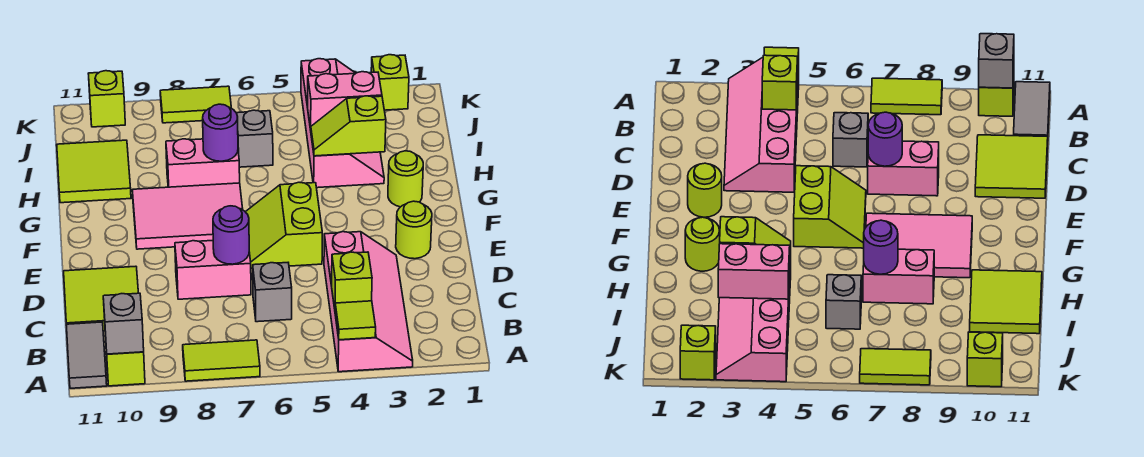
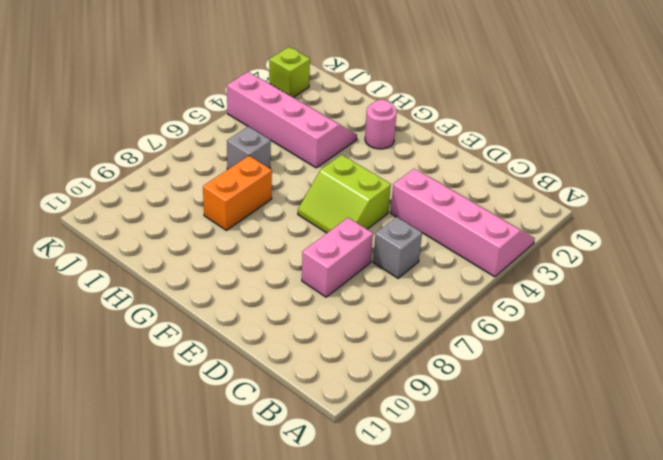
pink 1x1 round brick [365,100,397,149] -> lime 1x1 round brick [388,151,423,207]
orange 1x2 brick [203,156,272,230] -> pink 1x2 brick [166,139,240,187]
none -> lime 1x2 tile [183,340,260,381]
none -> lime 1x1 brick [105,335,145,386]
none -> grey 1x2 tile [66,322,107,388]

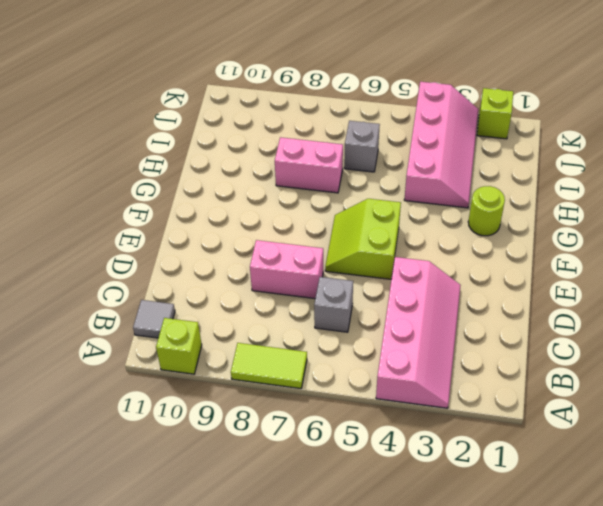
grey 1x1 tile [133,300,175,338] -> grey 1x2 tile [66,322,107,388]
none -> lime 2x2 tile [64,266,138,331]
none -> lime 1x1 round brick [396,201,432,259]
none -> pink 2x3 tile [132,183,243,249]

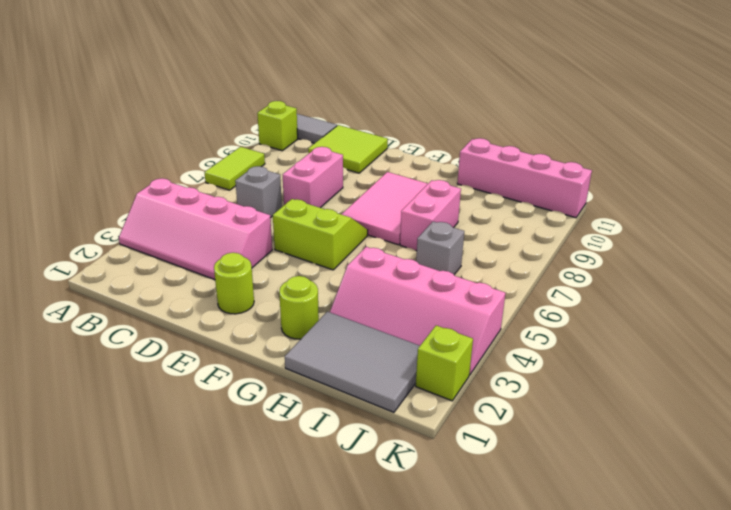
grey 2x3 tile [285,311,420,412] -> none
pink 1x4 brick [457,138,592,218] -> lime 2x2 tile [57,140,131,203]
none -> lime 1x2 tile [160,86,231,123]
none -> lime 1x1 brick [88,71,125,127]
none -> lime 1x1 tile [335,301,376,340]

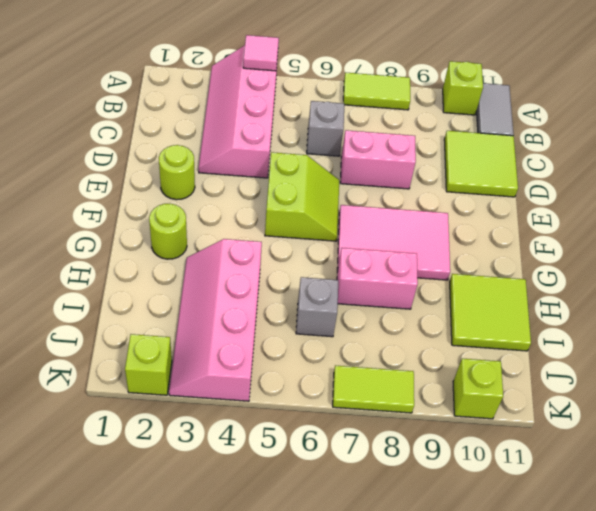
pink 1x1 tile [243,35,279,71] -> lime 1x1 tile [335,301,376,340]
none -> grey 1x1 brick [103,293,144,354]
none -> lime 1x1 brick [332,252,372,309]
none -> purple 1x1 round brick [213,206,249,264]

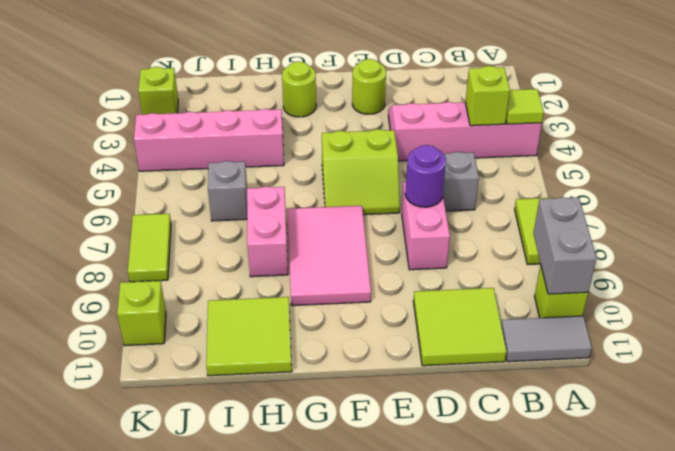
grey 1x2 brick [533,197,597,294] -> grey 1x1 brick [103,293,144,354]
none -> lime 1x2 slope [311,96,386,156]
none -> purple 1x1 round brick [203,104,238,161]
none -> pink 1x2 brick [308,72,382,130]

